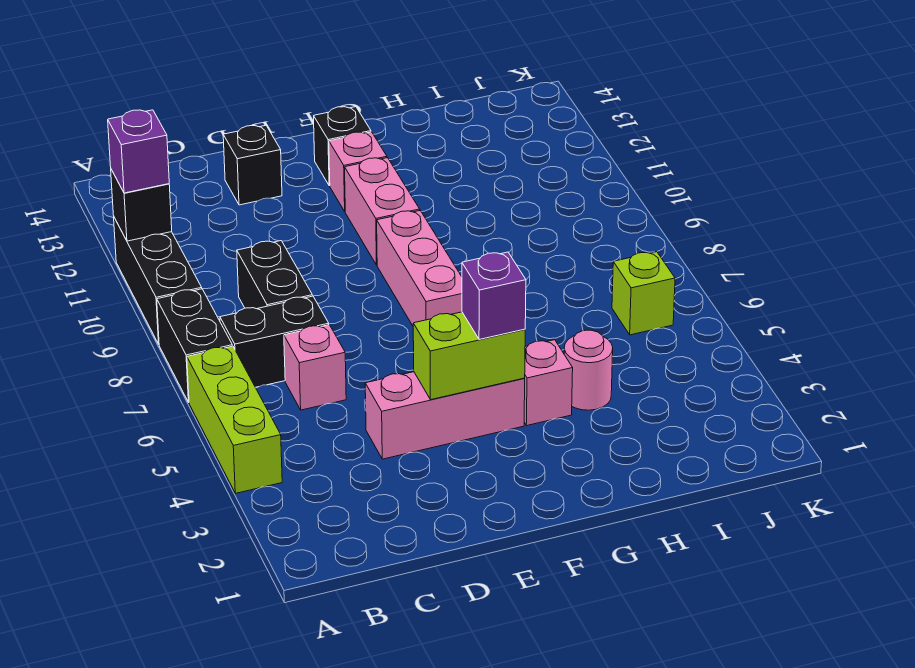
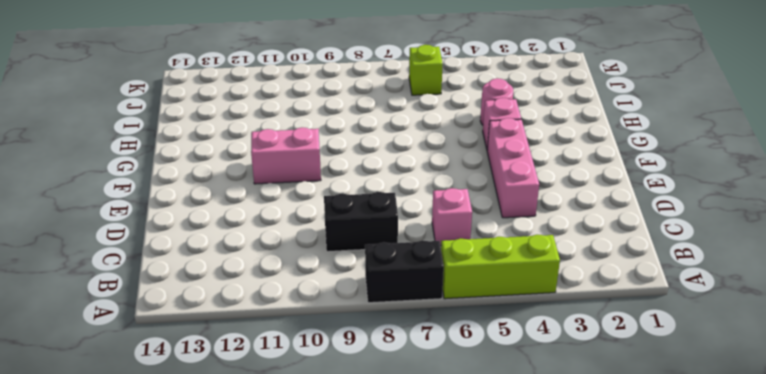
none -> black 1x3 brick [114,218,202,344]
none -> black 1x2 brick [220,296,329,387]
none -> black 1x1 brick [223,125,282,205]

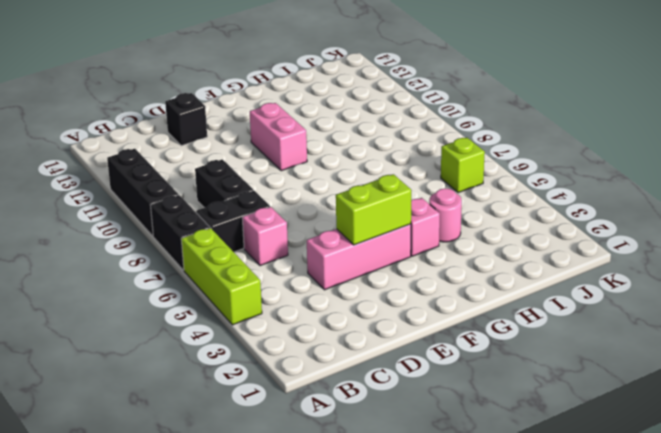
none -> pink 1x3 brick [377,211,462,326]
none -> pink 1x1 brick [329,132,387,211]
none -> black 1x1 brick [314,107,371,186]

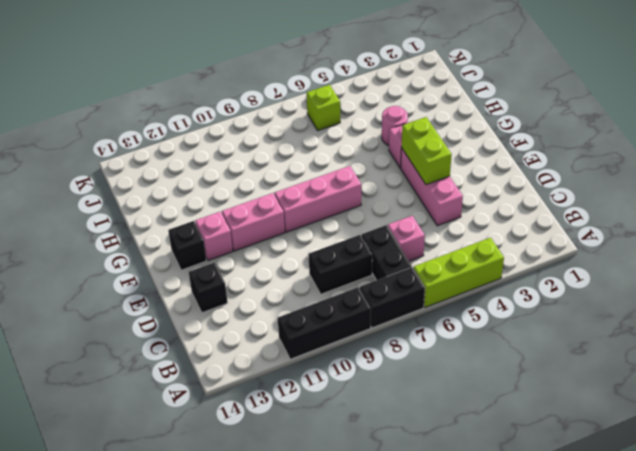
none -> black 1x1 brick [111,170,172,241]
none -> purple 1x1 brick [108,110,169,193]
none -> purple 1x1 brick [462,252,526,340]

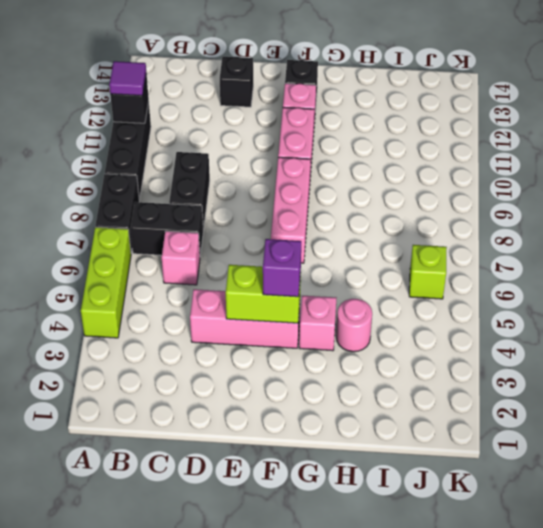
purple 1x1 tile [109,61,146,96] -> purple 1x1 brick [108,110,169,193]

